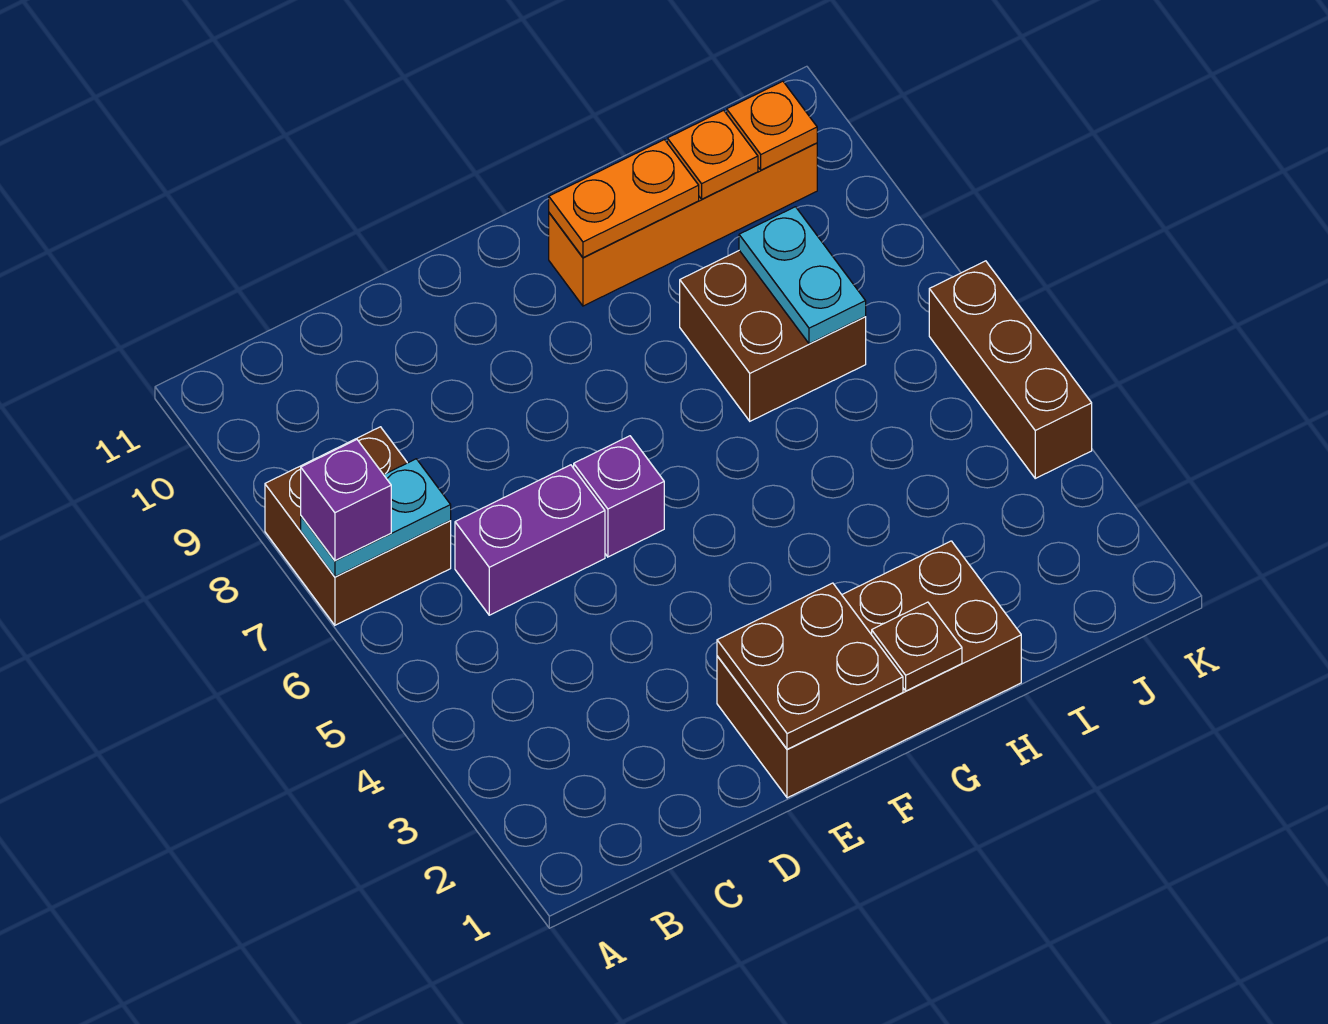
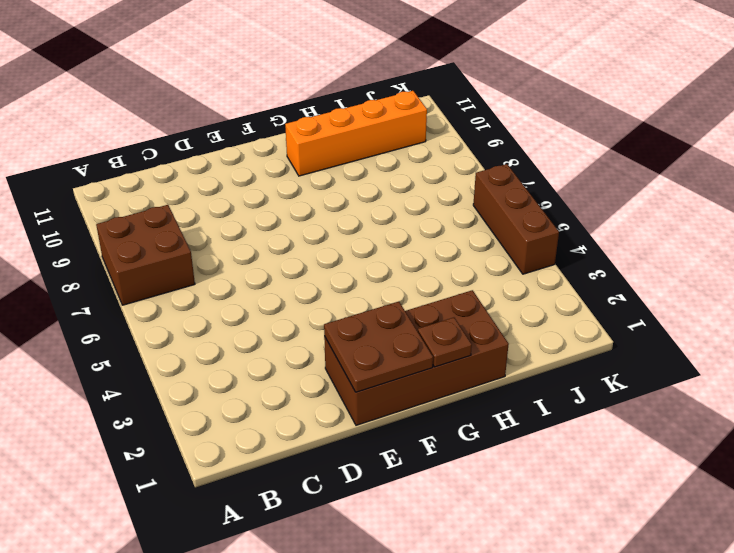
none -> purple 1x2 brick [455,465,605,615]
none -> purple 1x1 brick [574,436,664,557]
none -> brown 2x2 brick [680,251,866,421]

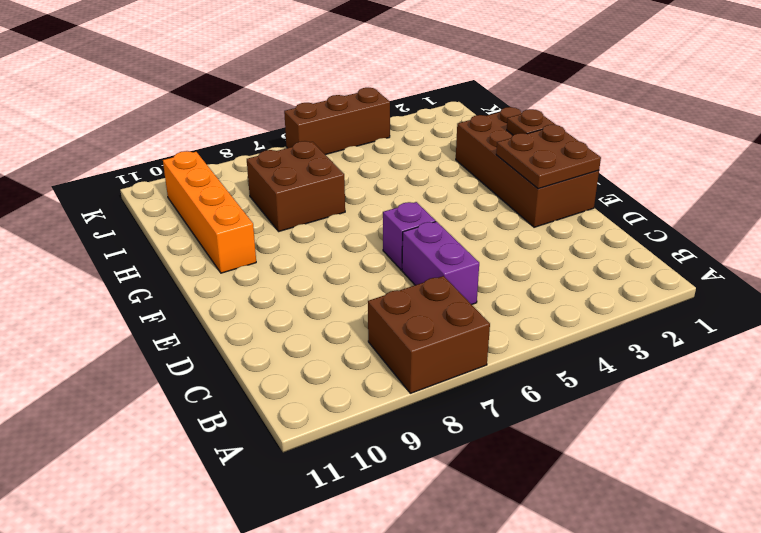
none -> cyan 1x2 plate [301,459,451,577]
none -> orange 1x2 plate [549,140,699,258]
none -> cyan 1x2 plate [739,207,866,344]

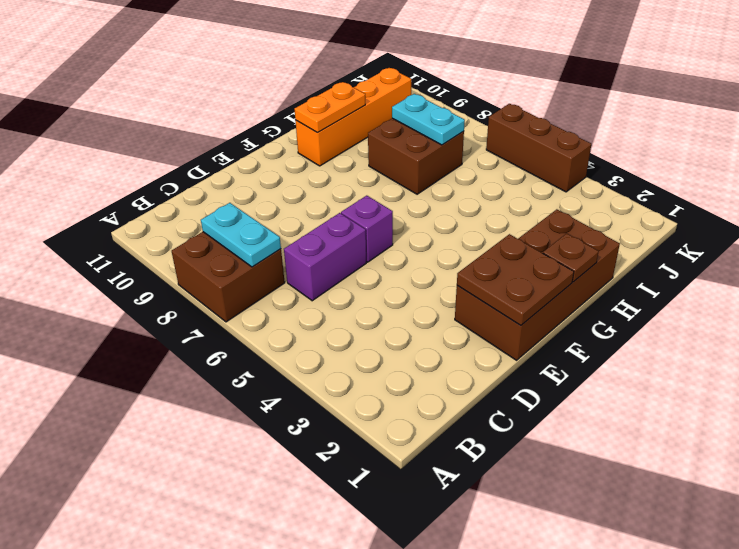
cyan 1x2 plate [201,203,281,267] -> cyan 1x2 plate turned to [301,459,451,577]
none -> orange 1x1 plate [667,110,758,199]
none -> orange 1x1 plate [727,81,817,170]
none -> purple 1x1 brick [301,440,391,561]

